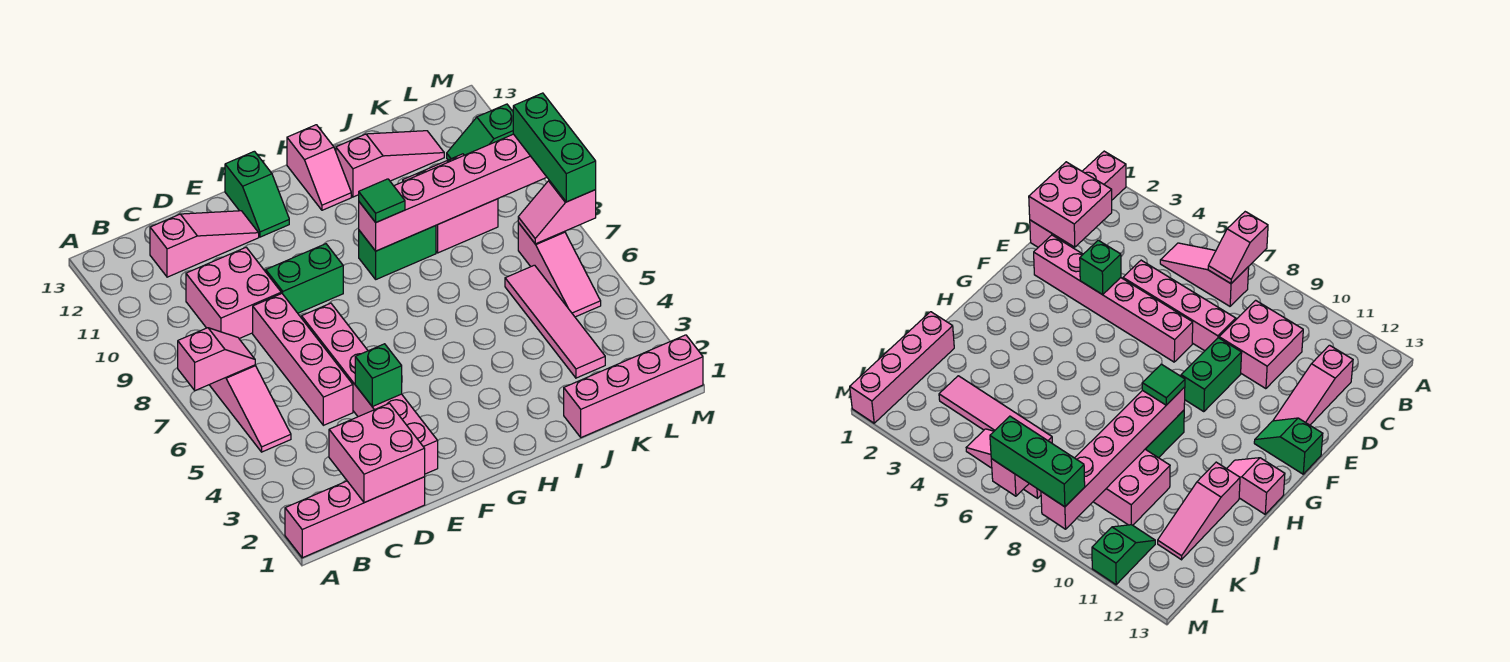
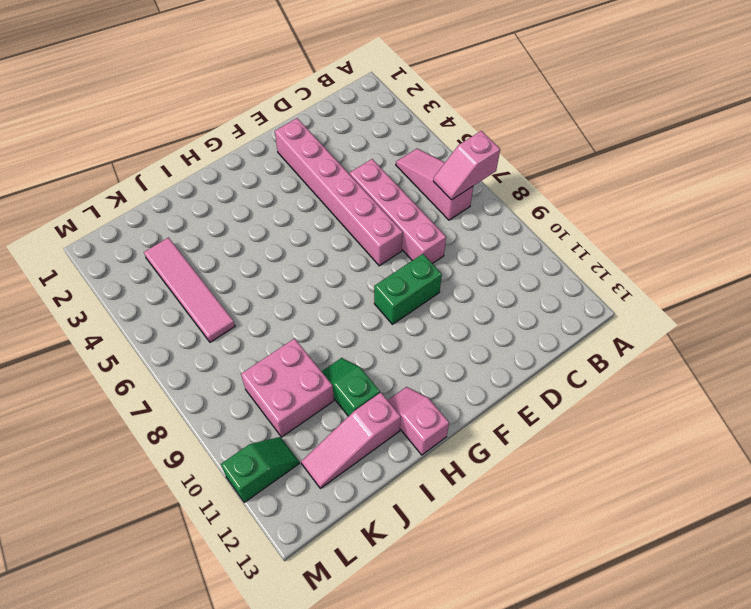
green 1x2 slope [321,358,380,416] -> green 1x2 slope moved to [225,151,289,237]
none -> pink 1x4 brick [285,477,425,558]
none -> pink 2x2 brick [186,247,281,339]
none -> pink 1x3 slope [150,211,259,277]

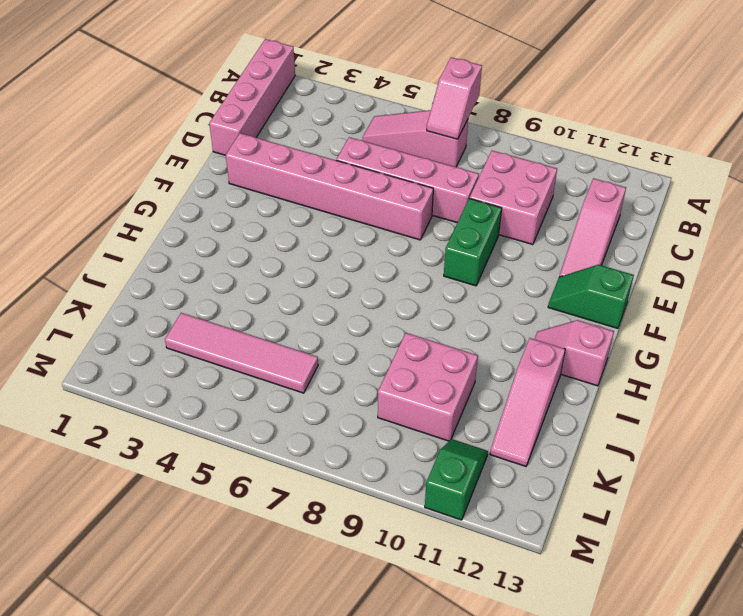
none -> green 1x2 brick [359,226,436,279]
none -> pink 1x4 brick [564,335,703,437]
none -> pink 1x3 slope [518,223,601,317]

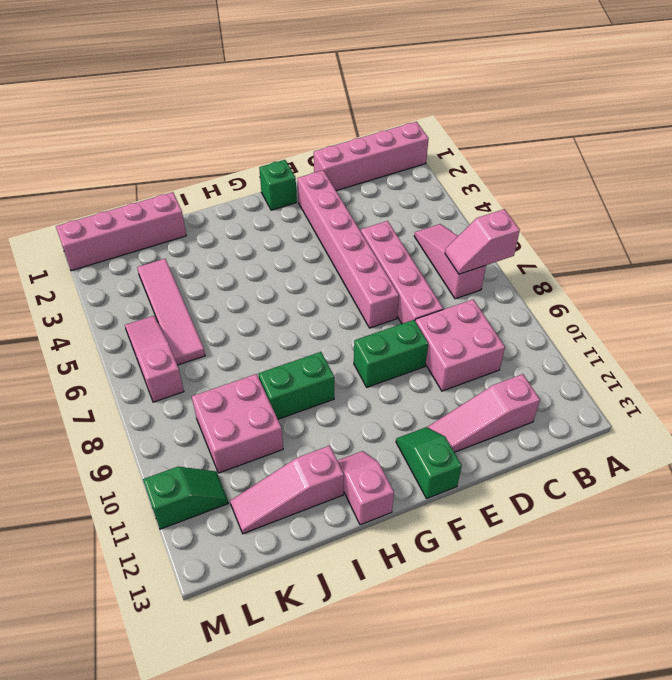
green 1x1 brick [259,160,297,210] -> green 1x1 brick moved to [355,344,402,406]
none -> pink 2x2 brick [329,403,425,503]
none -> pink 1x6 brick [359,134,547,251]
none -> pink 1x2 slope [518,181,596,244]

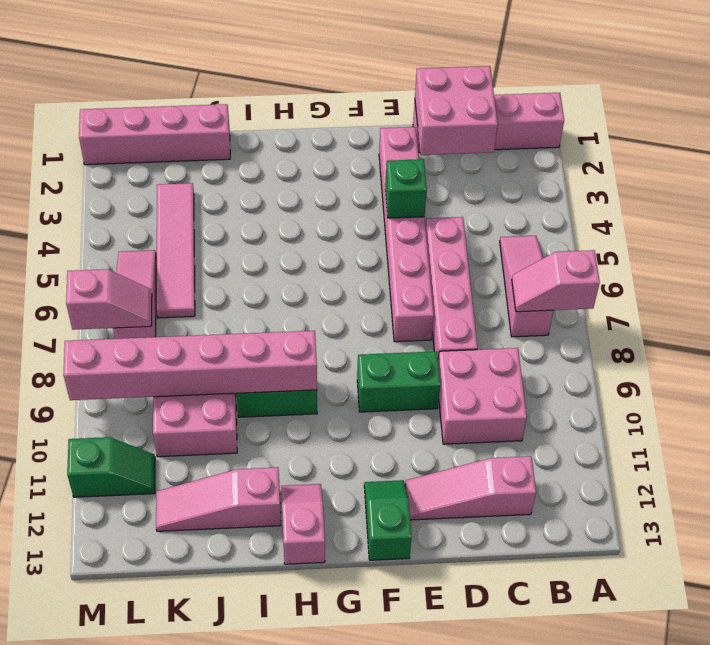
none -> green 1x1 tile [359,179,405,222]
none -> green 1x3 brick [513,93,596,202]

